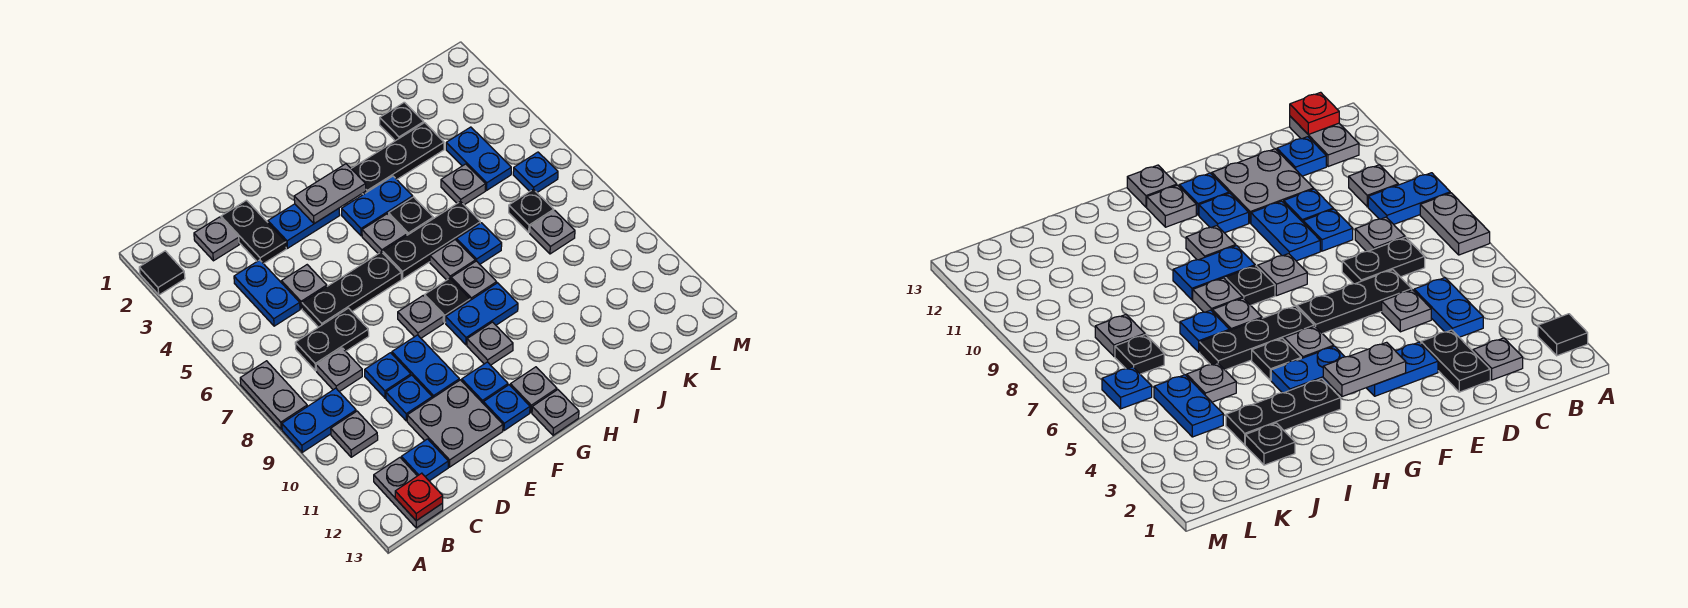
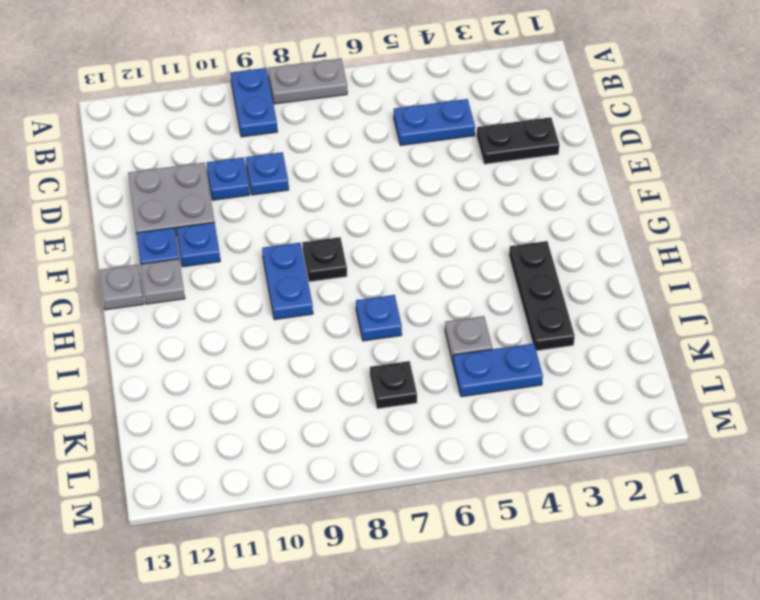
none -> black 1x1 tile [139,251,185,295]
none -> grey 1x1 plate [331,411,378,457]
none -> grey 1x2 plate [374,458,443,528]
none -> grey 1x1 plate [194,217,239,261]

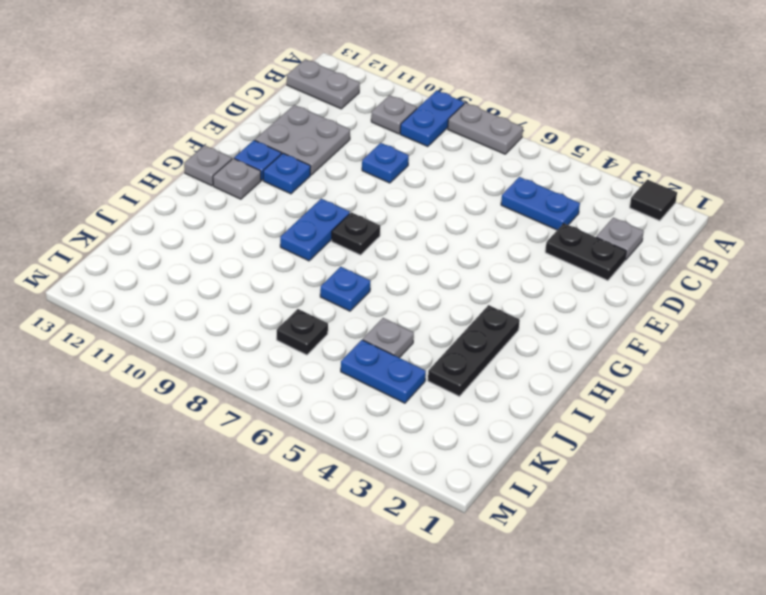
none -> black 1x2 plate [295,308,369,371]
none -> grey 1x1 plate [316,348,362,392]
none -> blue 1x1 plate [401,439,448,481]
none -> grey 1x1 plate [282,265,327,309]

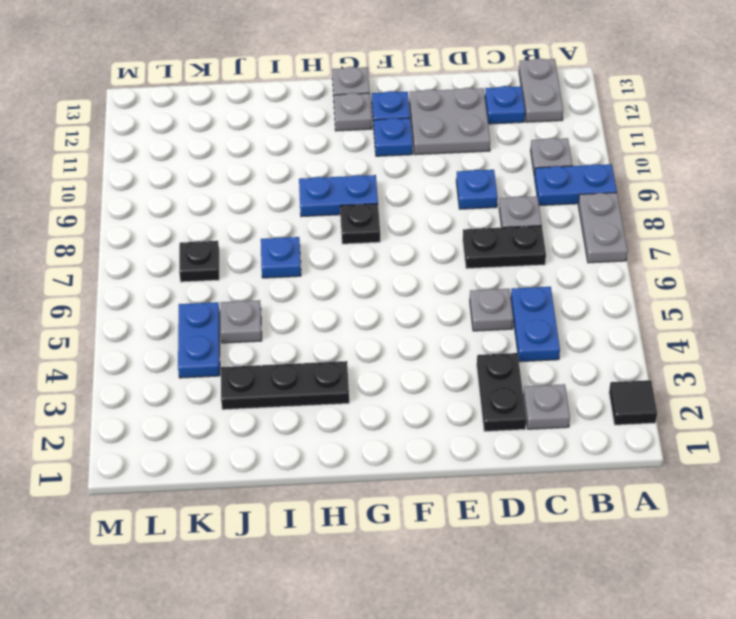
none -> black 1x3 plate [302,252,401,327]
none -> blue 1x1 plate [386,375,432,421]
none -> blue 1x2 plate [268,204,340,248]
none -> blue 1x2 plate [392,335,459,398]

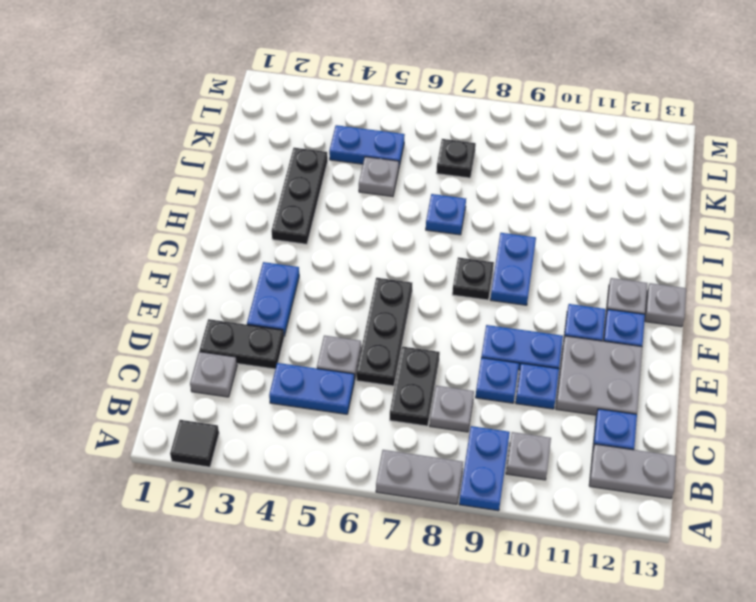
none -> grey 1x1 plate [398,296,443,338]
none -> blue 1x2 plate [342,176,413,236]
none -> grey 1x1 plate [362,214,407,254]
none -> black 1x3 plate [383,201,480,279]

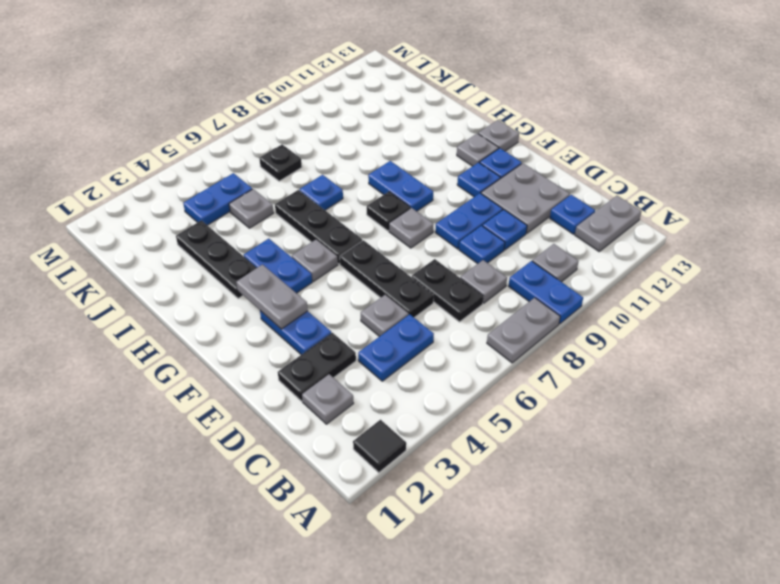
none -> grey 1x1 plate [467,322,513,365]
none -> black 1x1 plate [389,197,433,235]
none -> grey 1x1 plate [430,240,475,280]
none -> grey 1x1 plate [451,261,497,300]

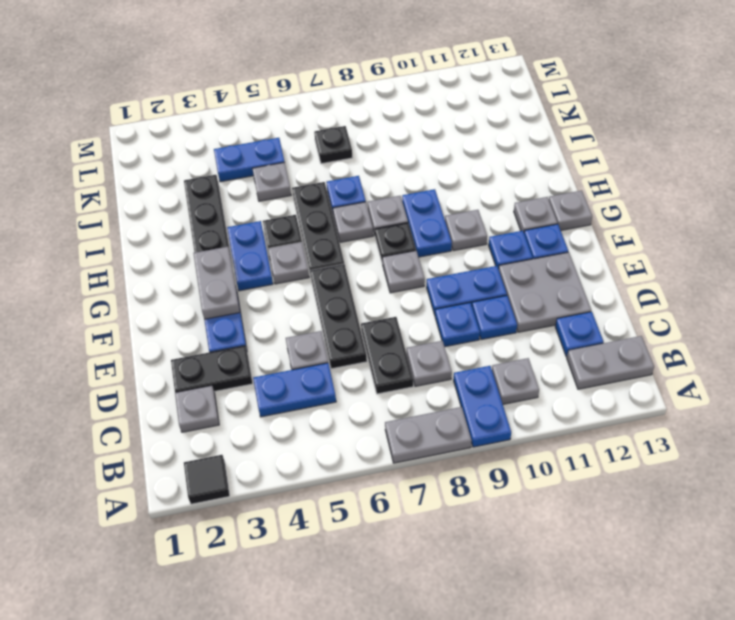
none -> black 1x1 plate [380,102,424,141]
none -> grey 1x1 plate [530,210,575,254]
none -> blue 1x1 plate [513,152,558,192]
none -> red 1x1 plate [395,473,443,521]

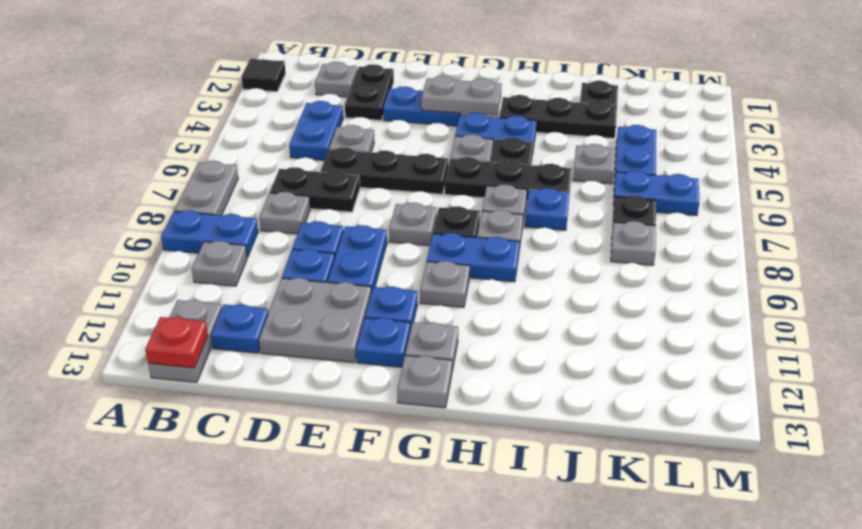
blue 1x2 plate [613,171,699,216] -> blue 1x1 plate [513,152,558,192]

